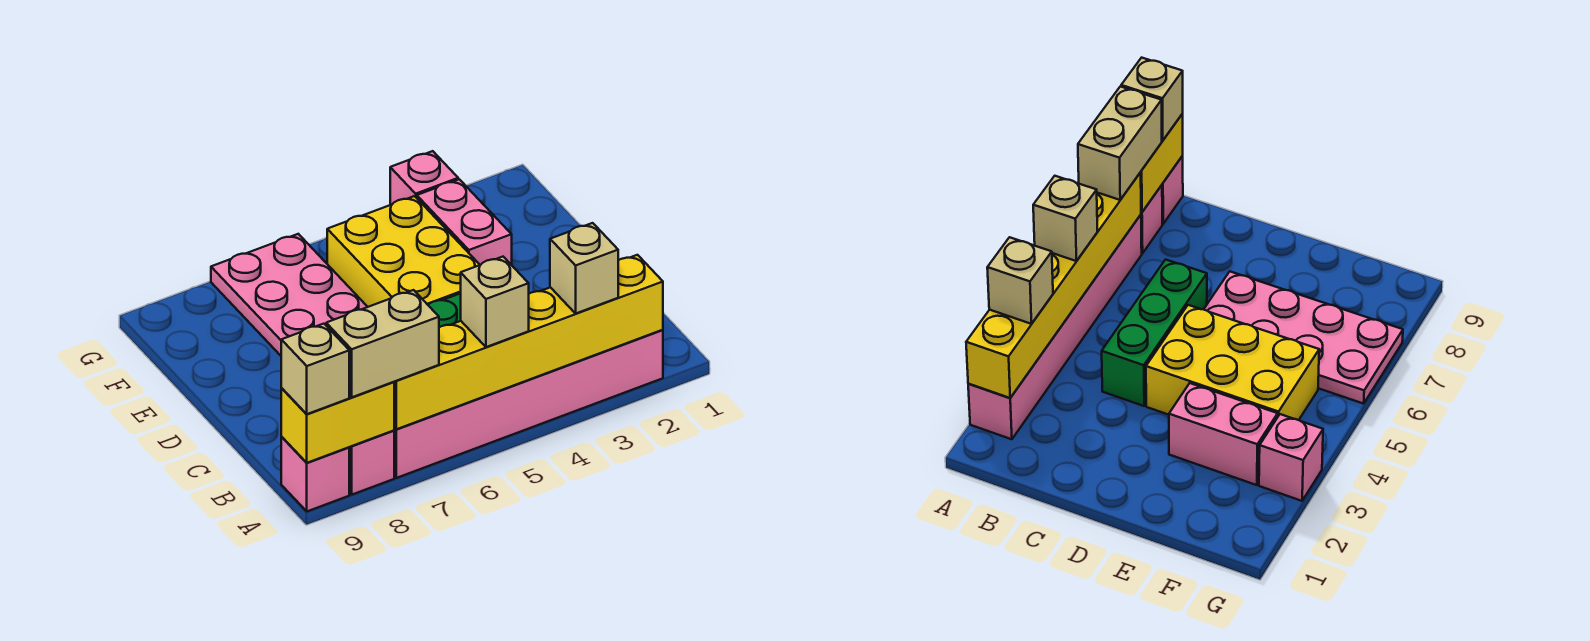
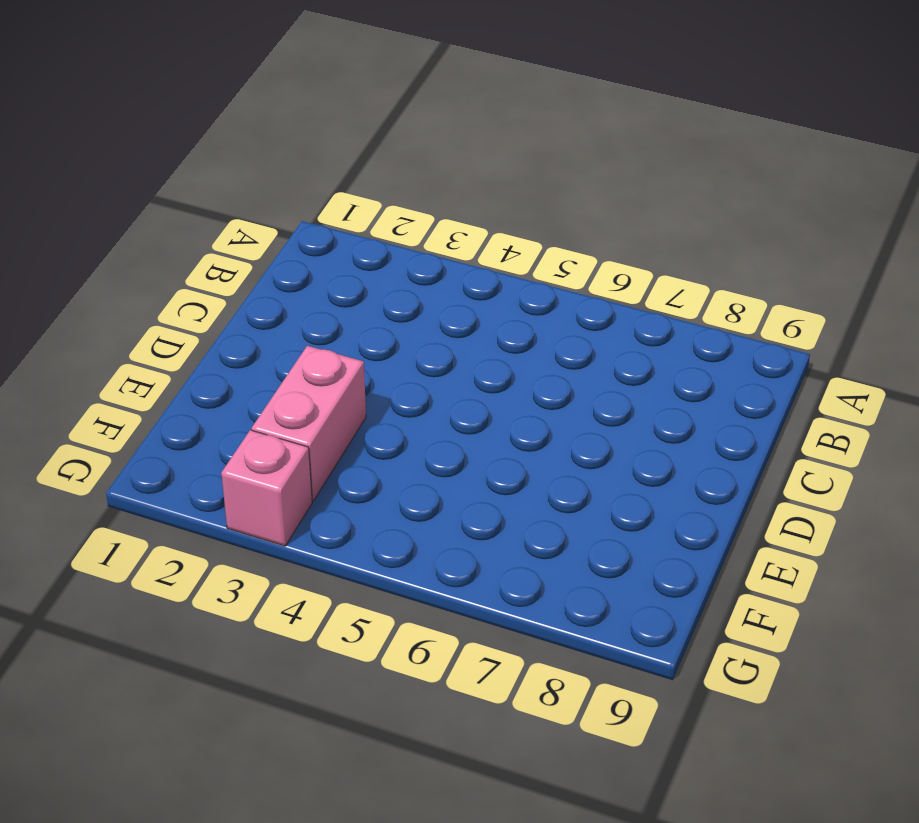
none -> pink 1x6 brick [394,330,663,478]
none -> pink 1x1 brick [349,431,394,495]
none -> pink 1x1 brick [281,437,349,511]

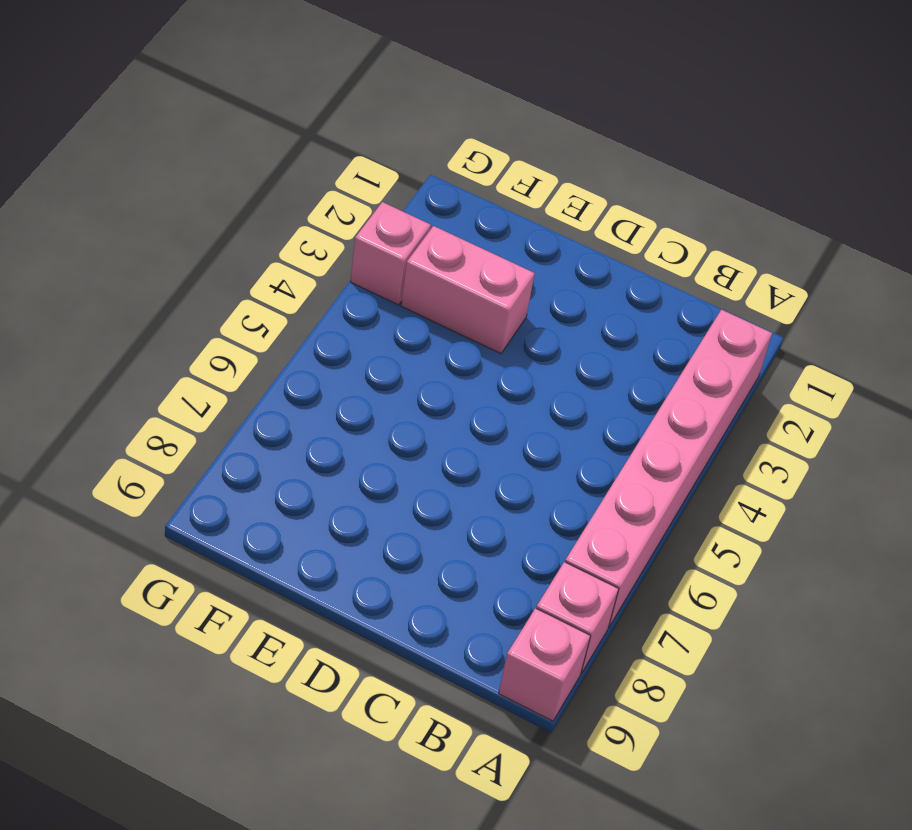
none -> green 1x3 brick [1102,260,1207,406]
none -> yellow 2x3 brick [327,196,480,307]
none -> pink 2x4 plate [211,234,367,356]

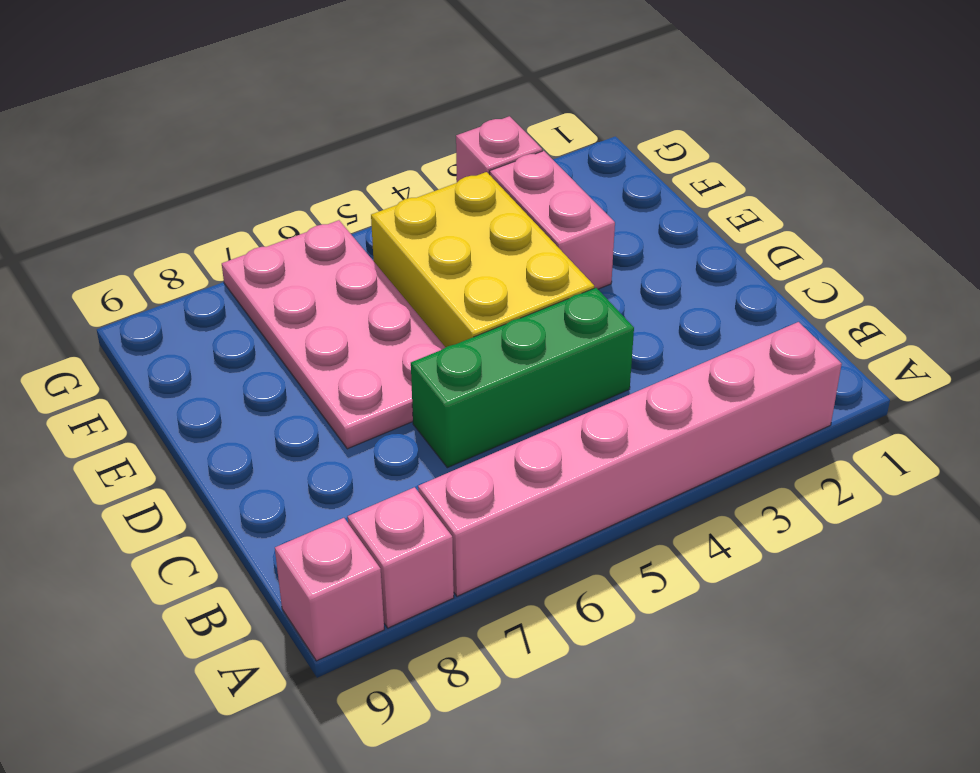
none -> yellow 1x6 brick [394,255,663,429]
none -> yellow 1x2 brick [281,382,394,463]
none -> tan 1x1 brick [550,223,618,313]

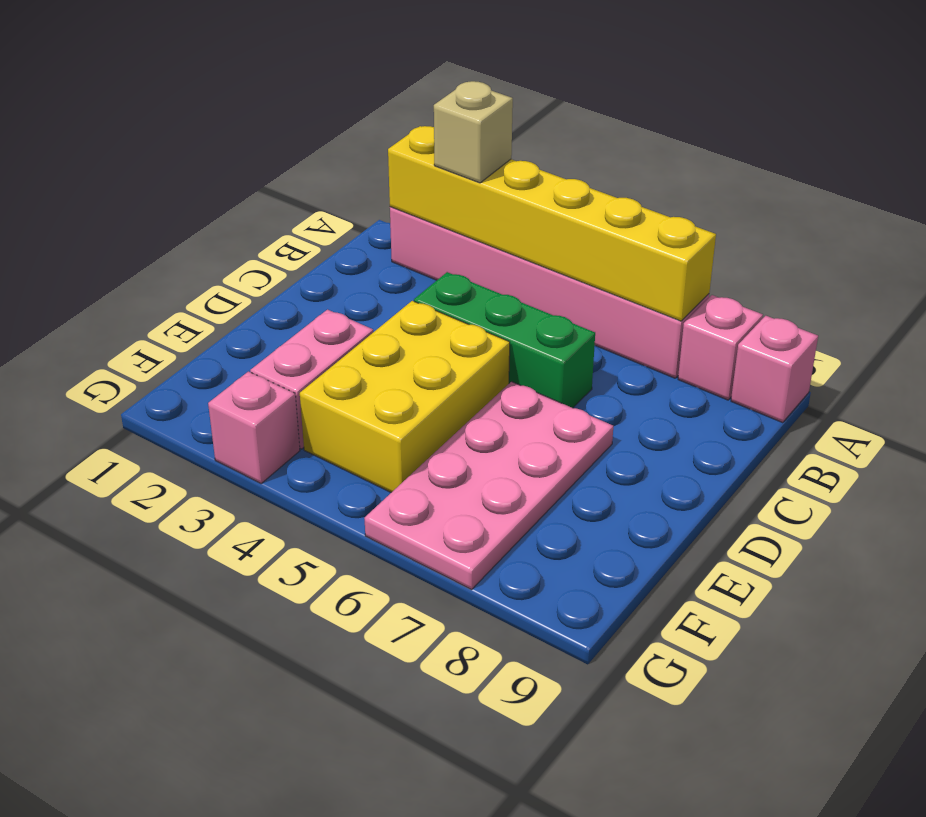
none -> yellow 1x2 brick [281,382,394,463]
none -> tan 1x1 brick [461,257,529,347]
none -> tan 1x2 brick [326,290,439,397]

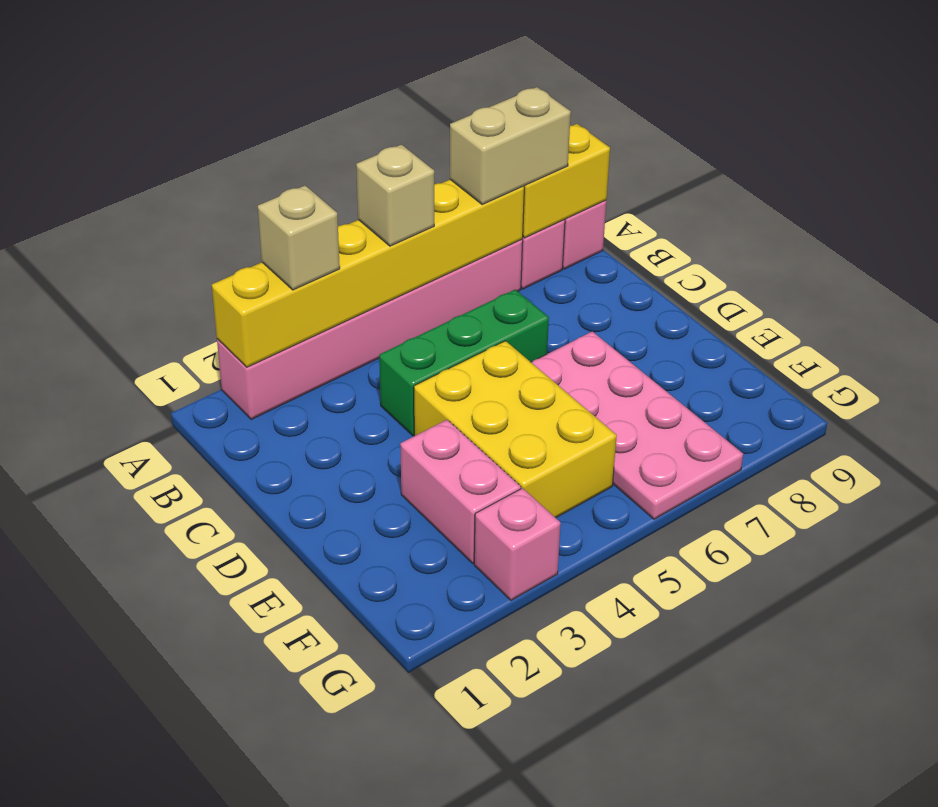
none -> tan 1x1 brick [281,324,349,414]

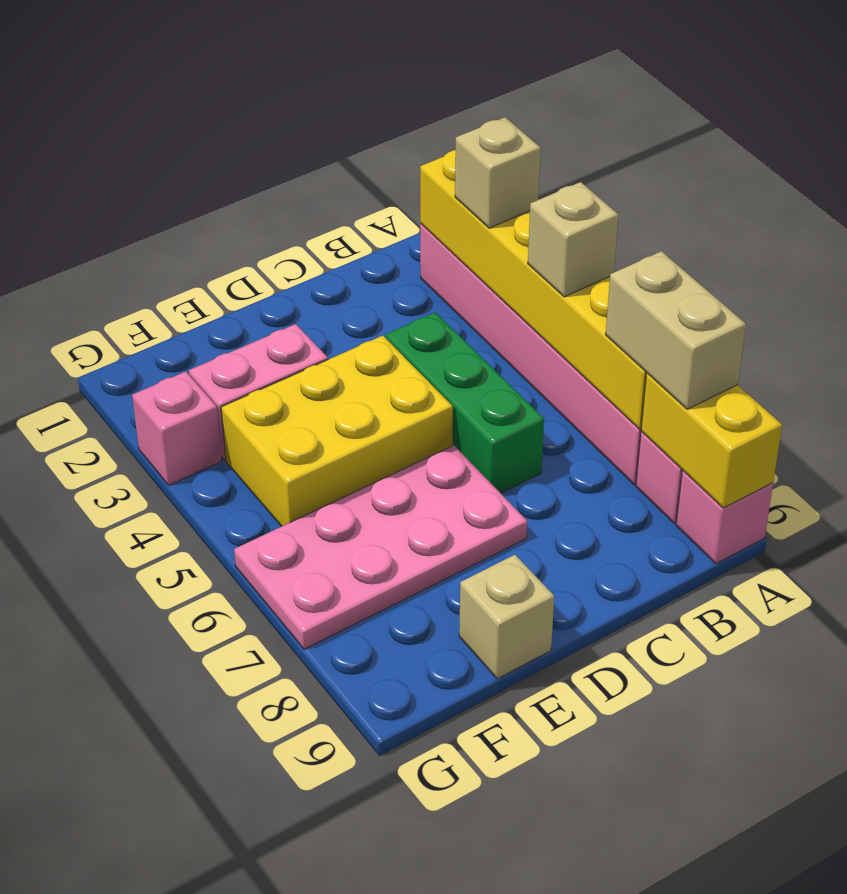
tan 1x1 brick [459,555,554,679] -> tan 1x1 brick moved to [281,324,349,414]

